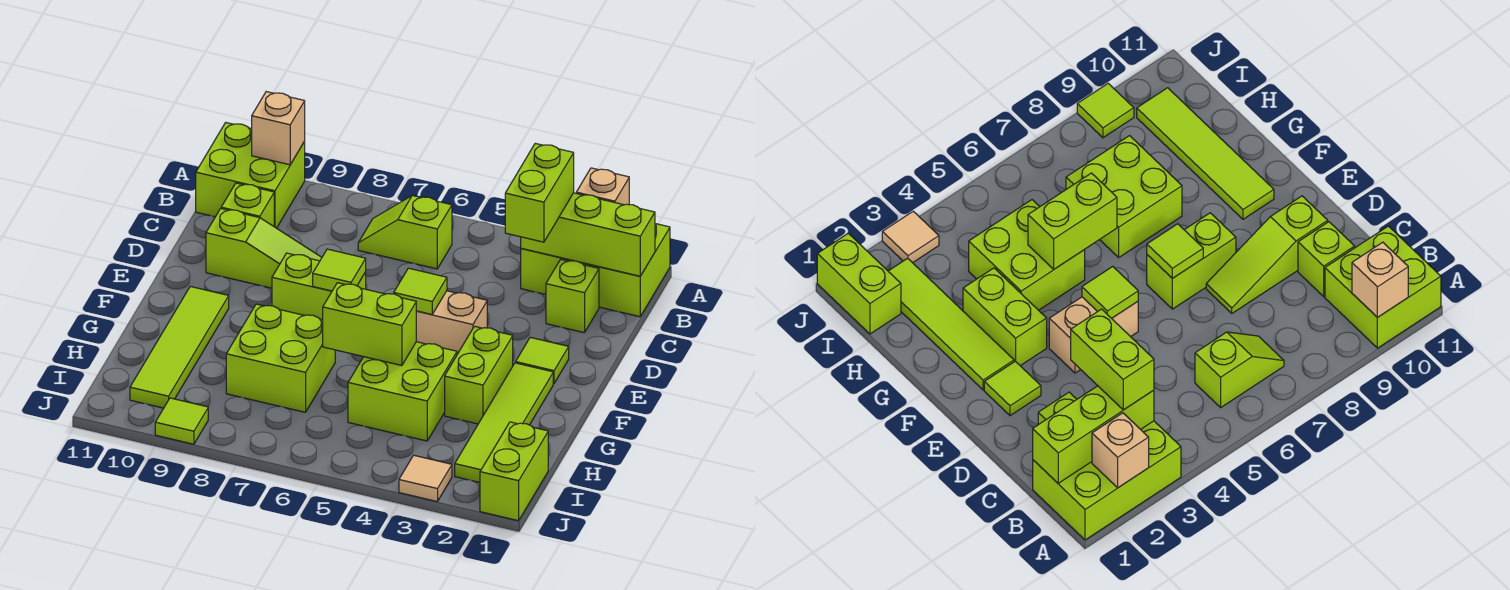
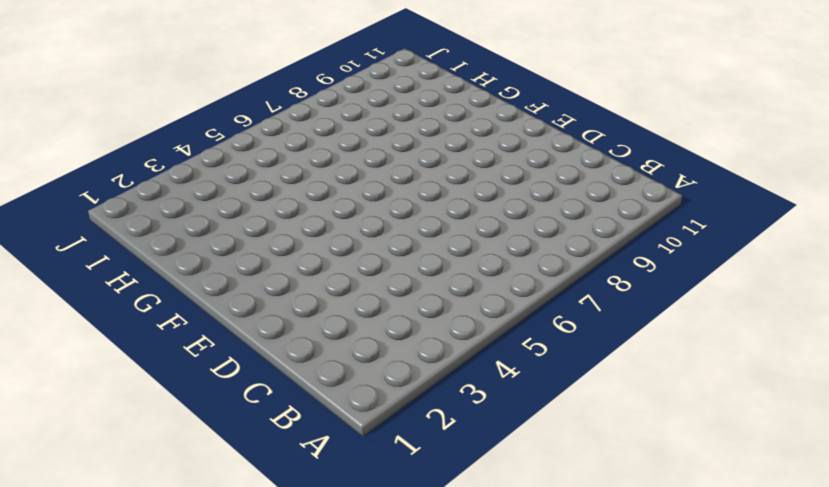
none -> lime 2x3 brick [521,224,670,317]
none -> lime 2x2 brick [196,123,305,228]
none -> lime 1x2 slope [358,195,452,269]

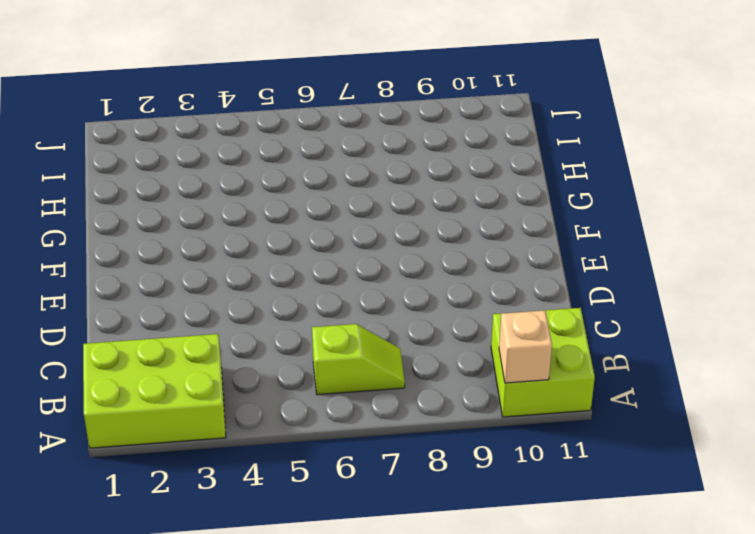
none -> lime 1x1 brick [546,259,599,333]
none -> lime 1x1 brick [221,183,274,226]
none -> lime 1x3 slope [206,209,322,288]

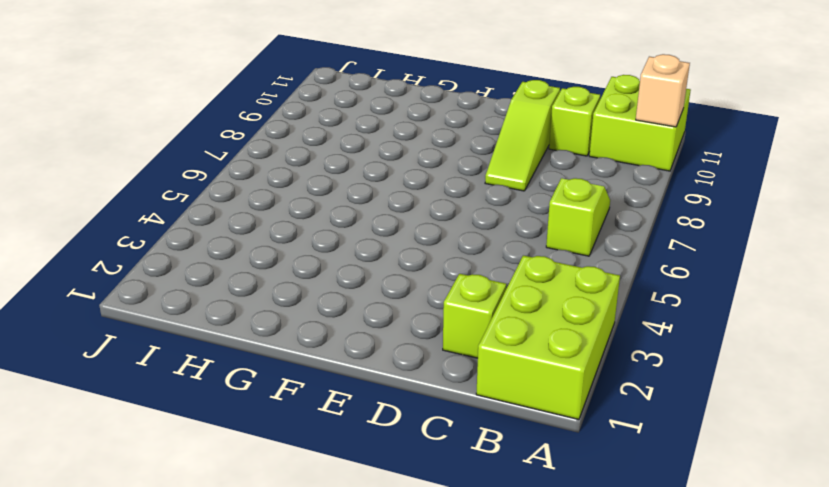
none -> lime 1x1 tile [516,337,569,384]
none -> tan 1x2 brick [416,291,487,354]
none -> lime 1x2 brick [272,253,366,320]

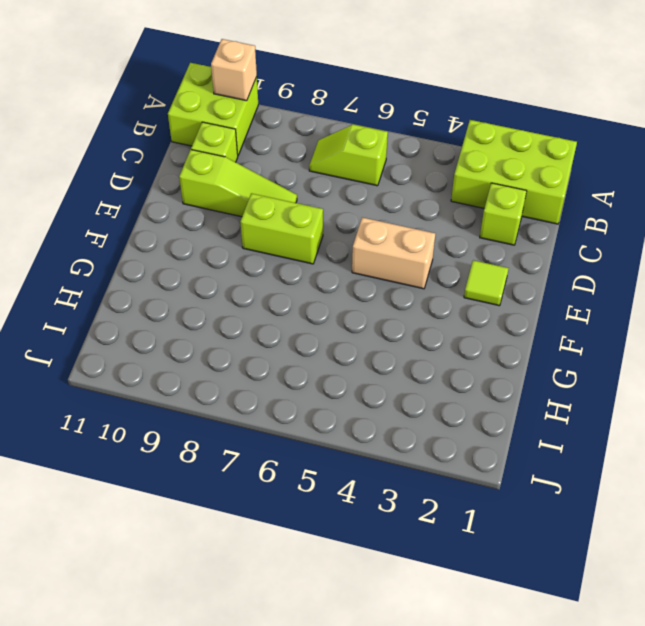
none -> lime 1x4 tile [455,363,553,483]
none -> lime 1x2 brick [445,326,513,424]
none -> lime 1x4 tile [130,287,229,408]

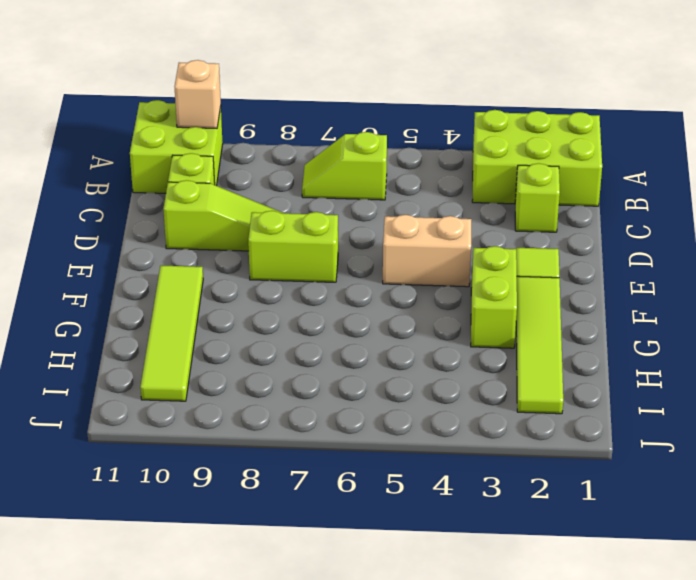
none -> lime 2x2 brick [348,342,457,441]
none -> lime 2x2 brick [226,304,335,412]
none -> lime 1x2 brick [480,422,548,521]

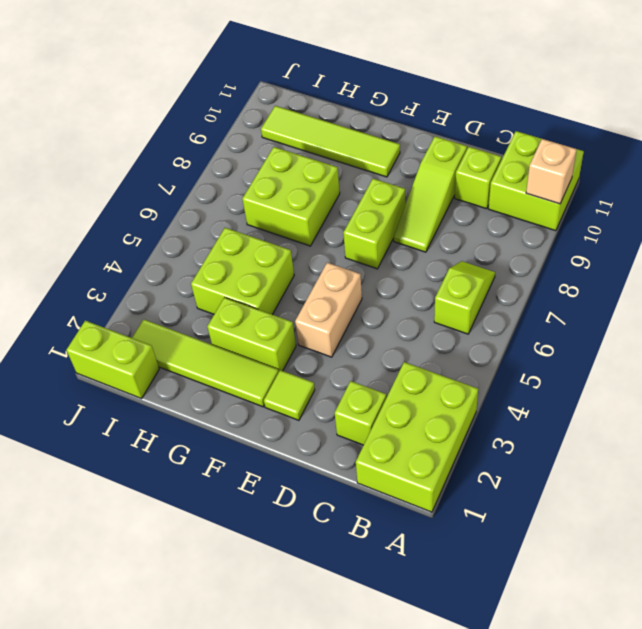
none -> tan 1x1 tile [399,455,452,502]
none -> lime 1x1 tile [155,398,208,444]
none -> tan 1x1 brick [576,168,629,205]

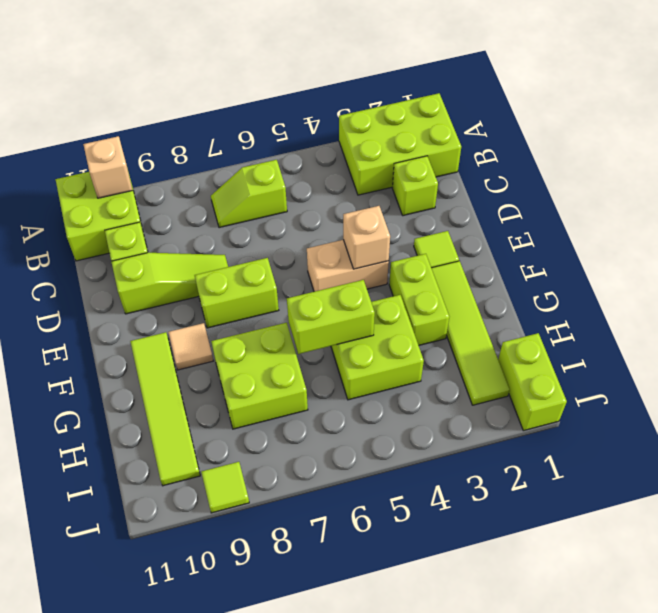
tan 1x1 brick [343,206,390,269] -> tan 1x1 brick moved to [576,168,629,205]
tan 1x1 tile [168,323,213,370] -> tan 1x1 tile moved to [399,455,452,502]
none -> lime 1x3 brick [521,193,655,276]
none -> lime 1x1 tile [394,268,447,314]
none -> lime 1x1 tile [313,249,366,291]

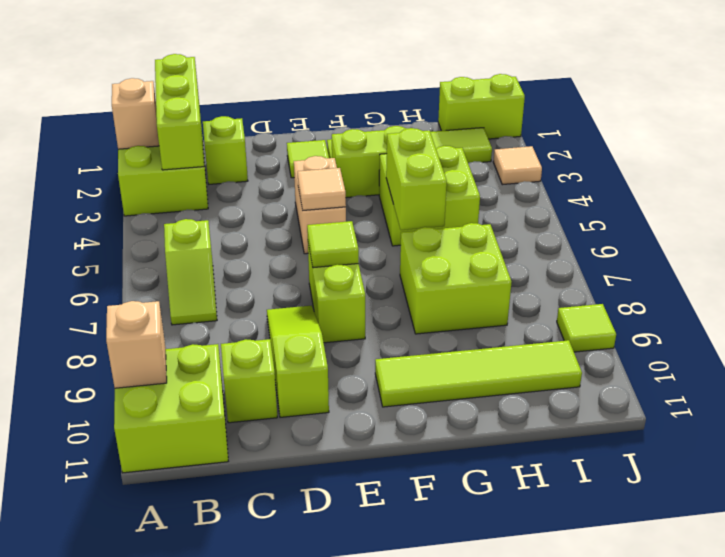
tan 1x1 tile [298,168,346,210] -> lime 1x1 tile [394,268,447,314]
none -> lime 1x2 brick [505,143,574,242]

